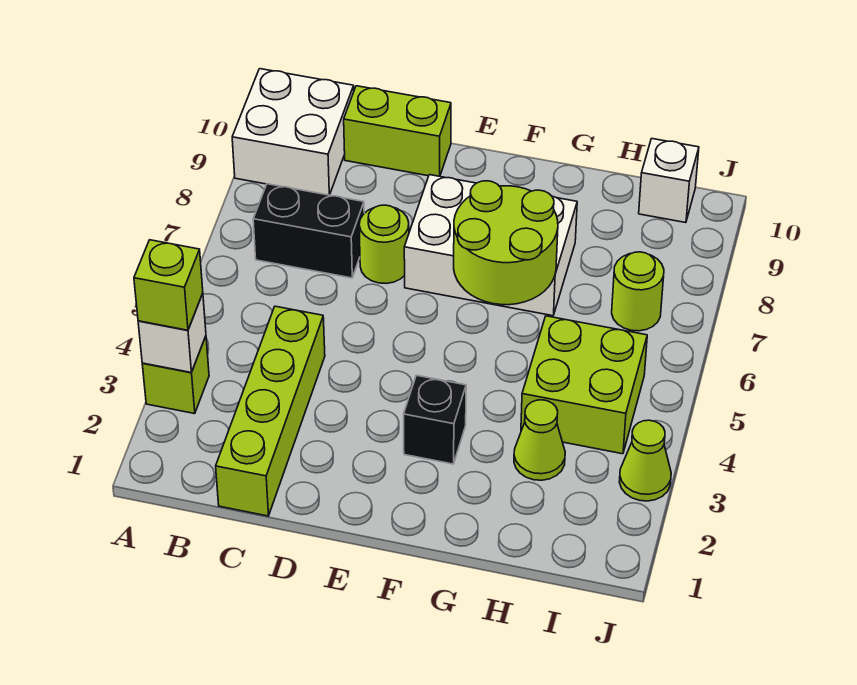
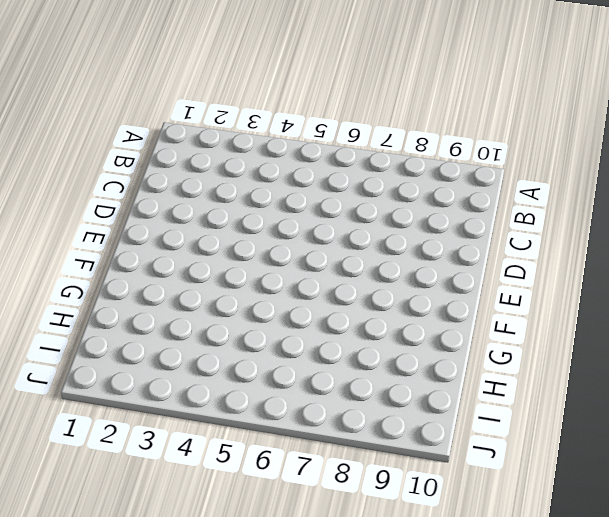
none -> lime 1x1 brick [142,336,209,414]
none -> white 2x2 brick [232,69,354,195]
none -> black 1x2 brick [253,184,364,278]

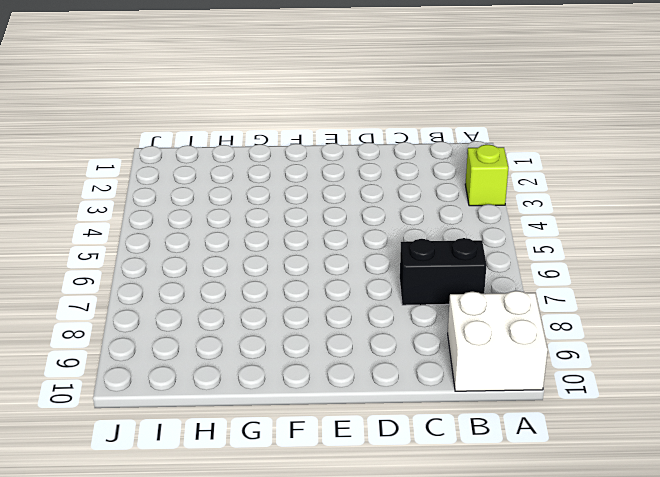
none -> lime 1x4 brick [216,306,325,516]
none -> lime 1x2 brick [344,86,451,176]
none -> lime 1x1 round brick [359,205,409,283]

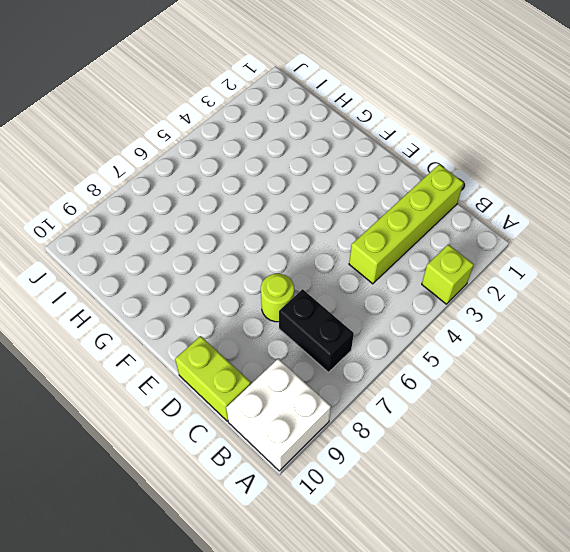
none -> white 2x3 brick [404,175,577,316]
none -> black 1x1 brick [404,375,466,464]
none -> lime 1x1 cone [514,400,565,480]

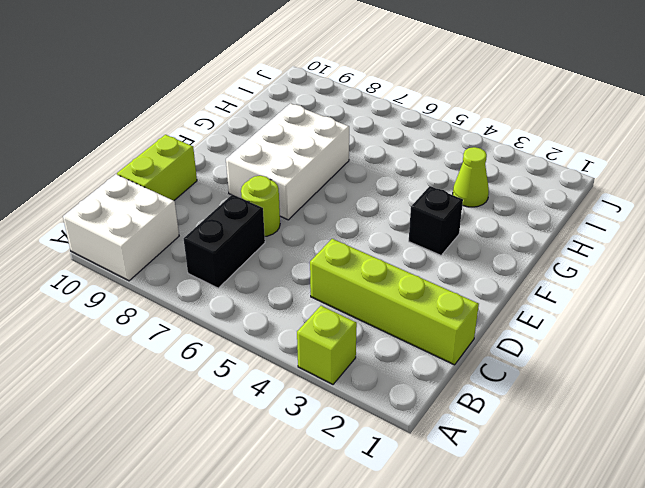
none -> lime 2x2 brick [521,316,647,454]
none -> lime 1x1 round brick [612,252,664,331]
none -> white 1x1 brick [639,139,699,223]

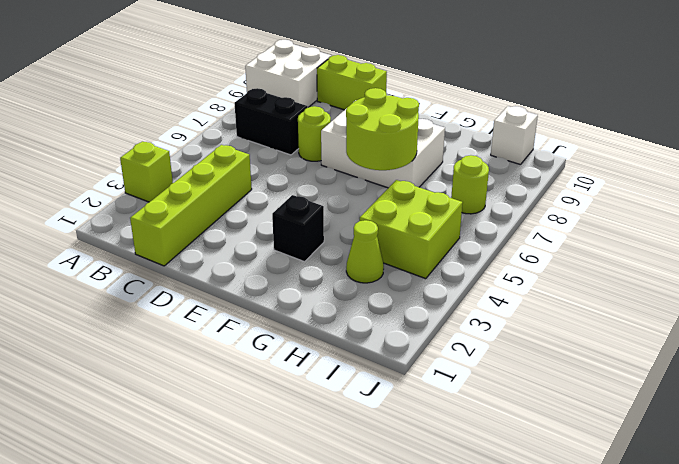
none -> lime 1x1 cone [619,420,671,501]
none -> white 1x1 brick [138,293,206,373]
none -> lime 1x1 brick [134,240,203,330]

